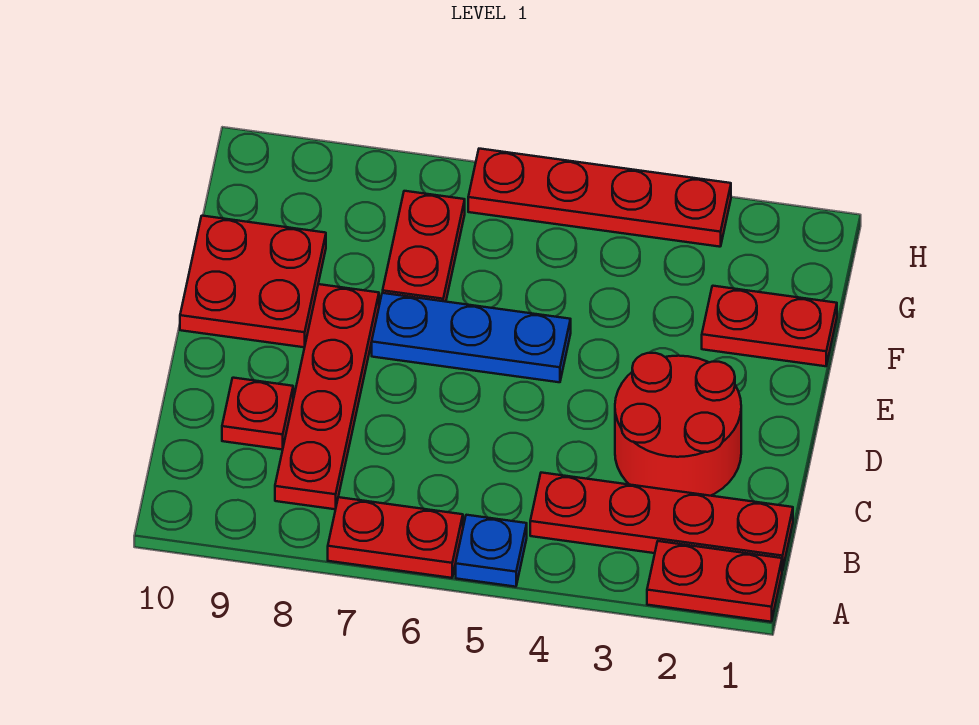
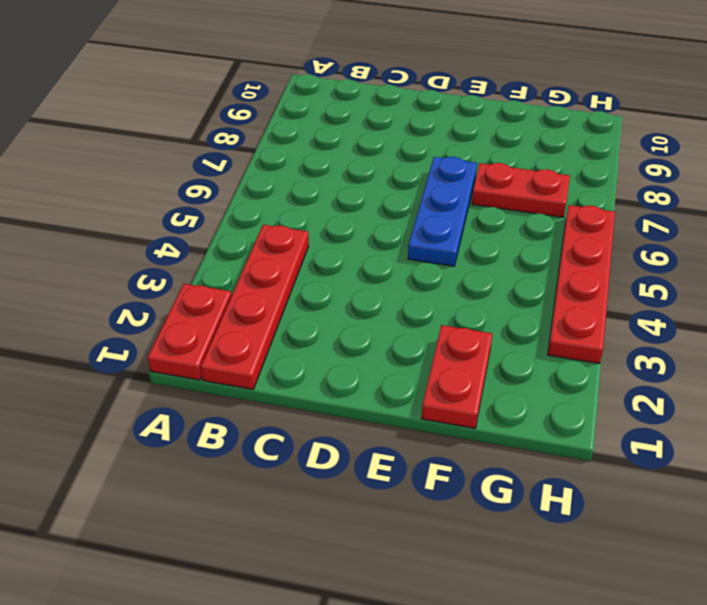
none -> blue 1x1 plate [456,515,527,587]
none -> red 1x2 plate [328,497,463,578]
none -> red 1x4 plate [275,284,379,509]

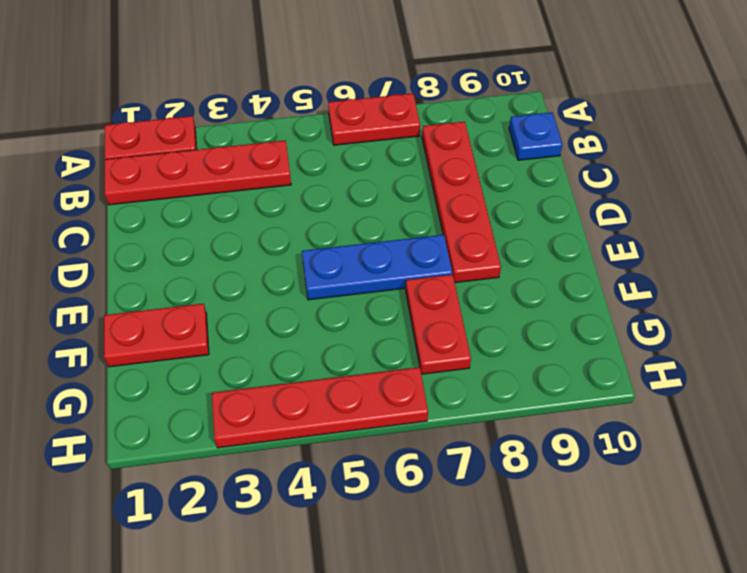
blue 1x1 plate [509,112,562,160] -> blue 1x1 plate moved to [456,515,527,587]
none -> red 2x2 round brick [615,353,741,496]
none -> red 1x1 plate [222,378,293,450]
none -> red 2x2 plate [180,216,326,347]

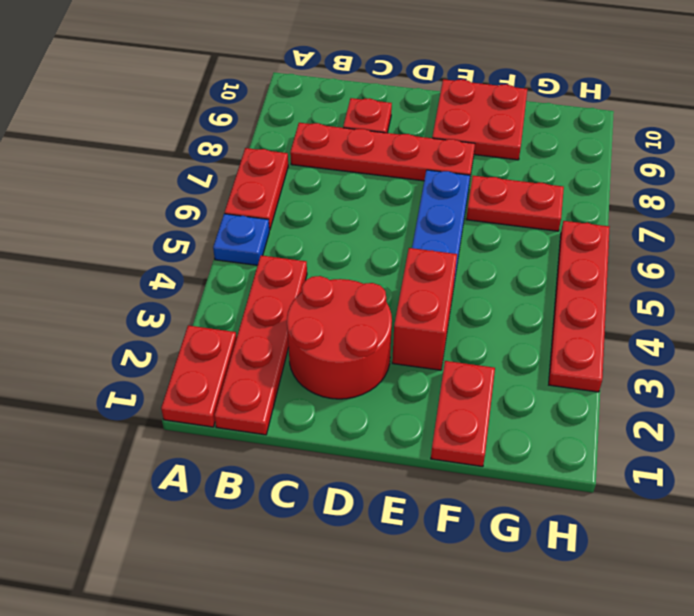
red 1x2 brick [392,248,457,370] -> none

